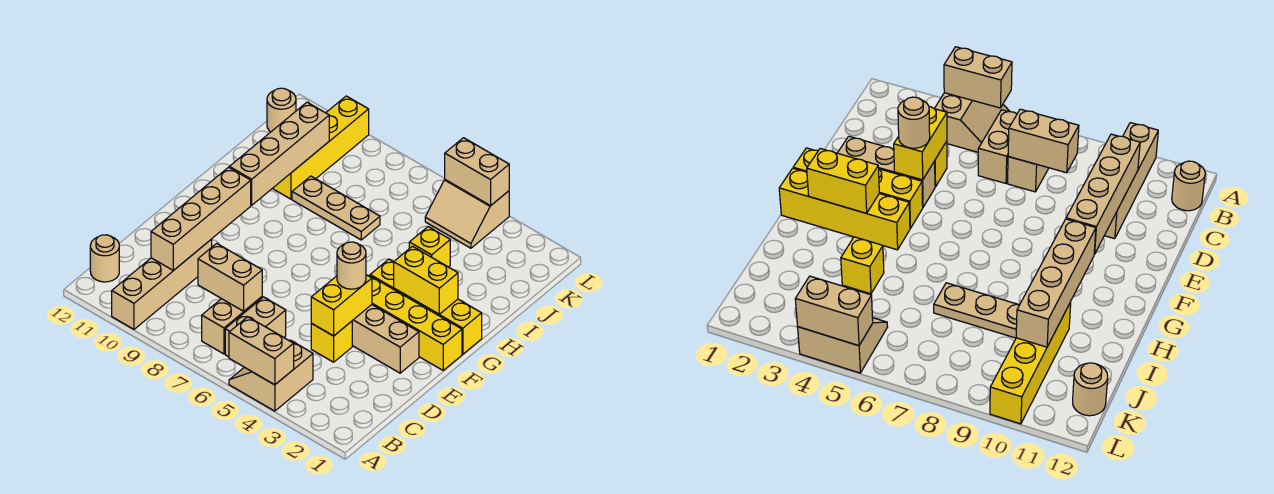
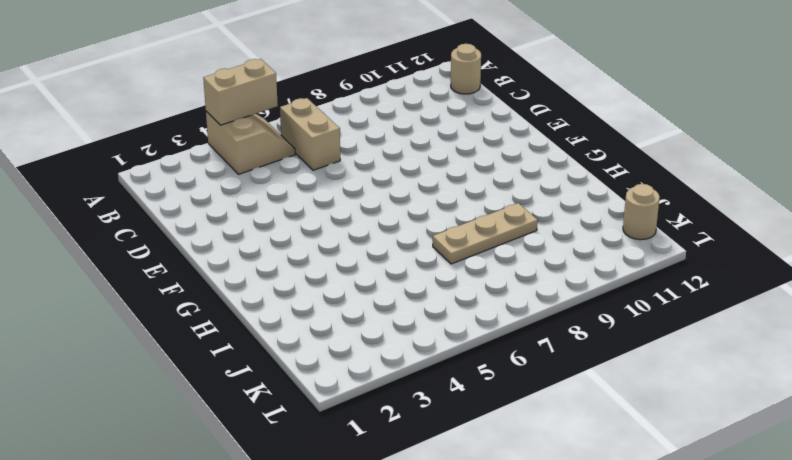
none -> tan 1x4 brick [112,239,212,329]
none -> tan 1x2 brick [202,297,262,354]
none -> yellow 1x1 brick [311,321,352,362]

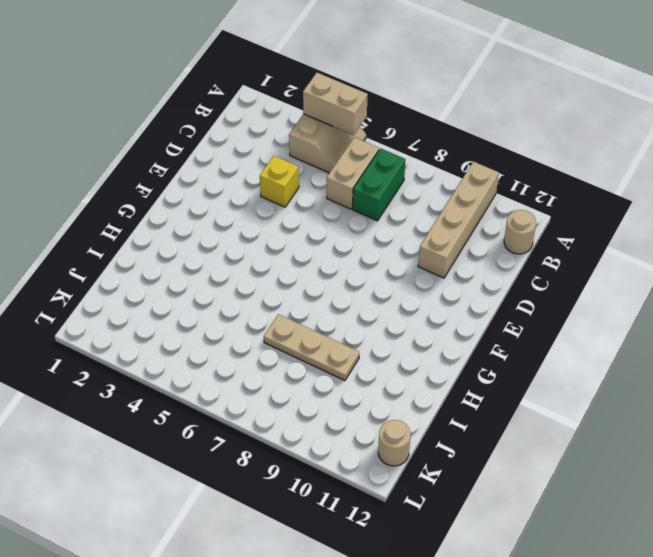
green 1x2 brick [353,148,405,221] -> tan 1x2 brick [202,297,262,354]
none -> tan 1x3 brick [352,305,419,373]
none -> yellow 1x4 brick [369,275,462,370]
none -> yellow 1x4 brick [370,259,482,354]

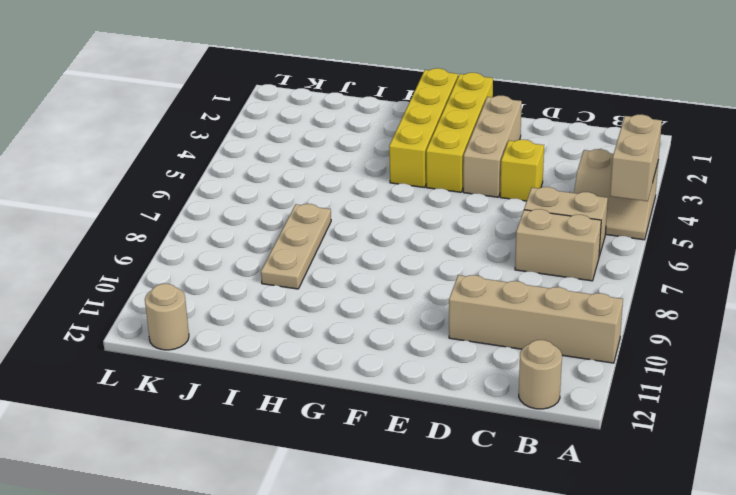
none -> yellow 1x1 brick [409,227,450,267]
none -> yellow 1x4 brick [272,96,369,199]
none -> tan 2x2 slope [425,180,509,248]

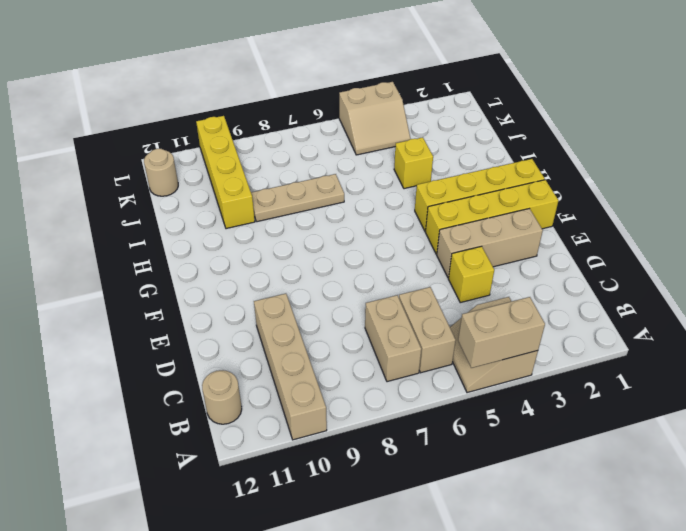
none -> tan 1x2 brick [198,243,262,311]
none -> tan 1x4 brick [151,167,251,271]
none -> yellow 1x2 brick [311,275,372,336]

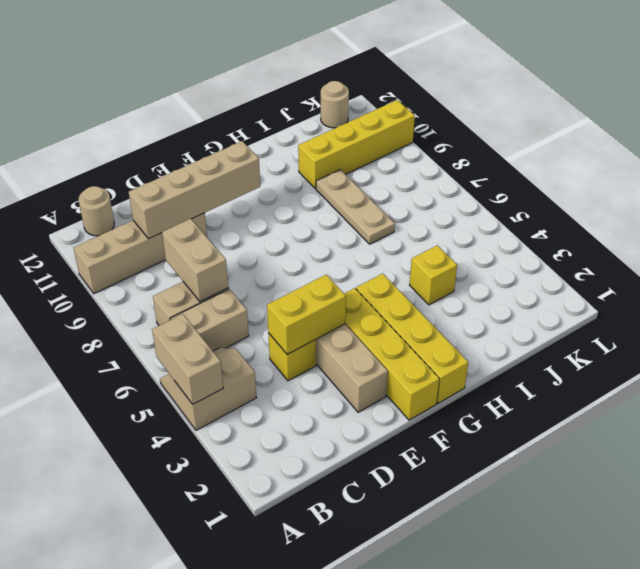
none -> tan 2x2 slope [425,180,509,248]
none -> yellow 1x2 brick [394,246,458,314]
none -> tan 1x4 brick [229,102,329,205]

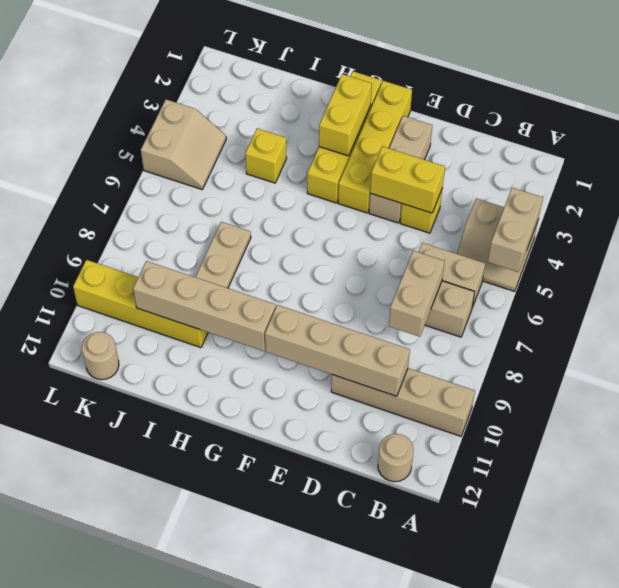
none -> tan 1x2 brick [445,138,509,206]
none -> tan 1x1 round brick [337,242,366,289]

